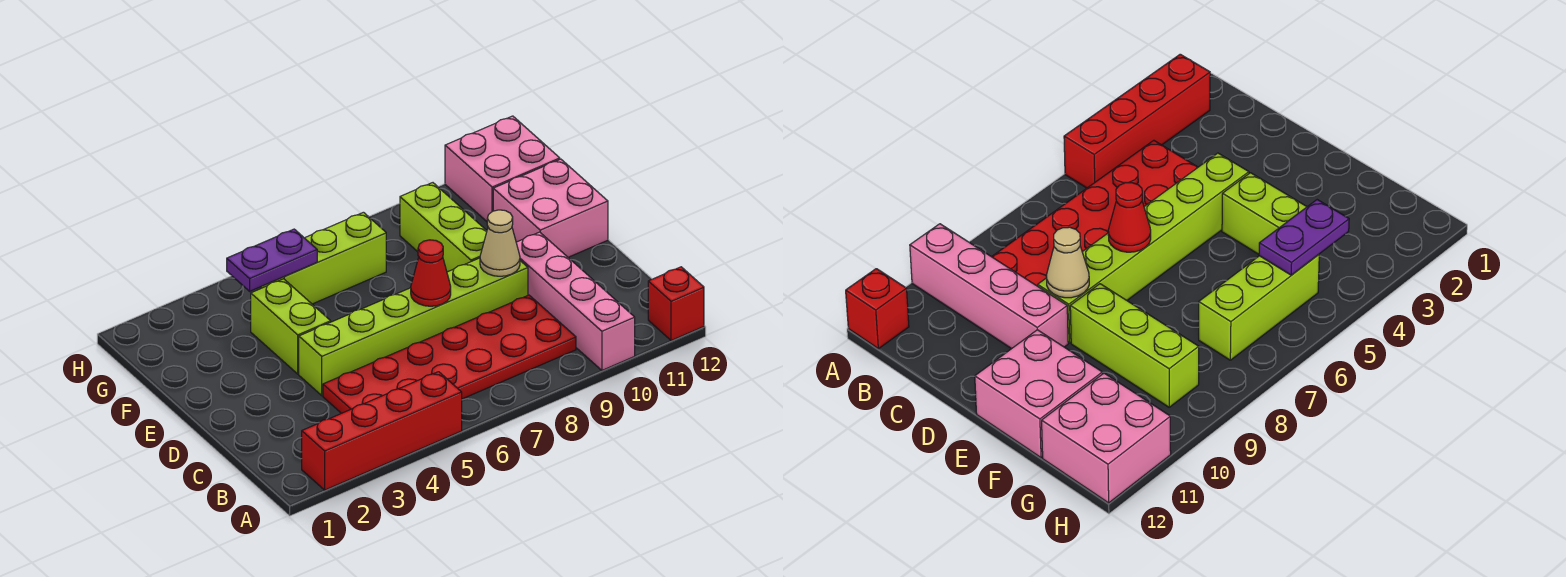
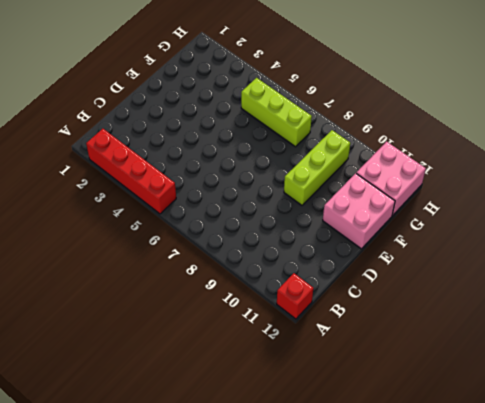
none -> pink 1x4 brick [516,232,635,370]
none -> red 2x6 plate [323,295,576,413]
none -> lime 1x6 brick [299,258,528,396]

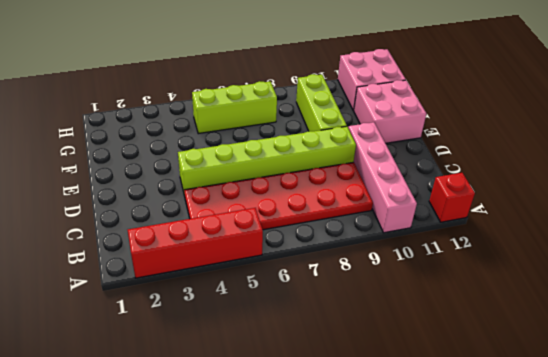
none -> lime 1x2 brick [251,279,331,374]
none -> red 1x1 cone [411,240,451,306]
none -> tan 1x1 cone [480,210,520,276]

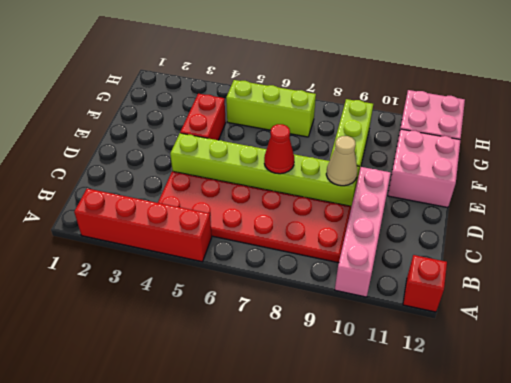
red 1x2 brick [180,94,226,140] -> lime 1x2 brick [251,279,331,374]
none -> purple 1x2 plate [227,229,317,291]

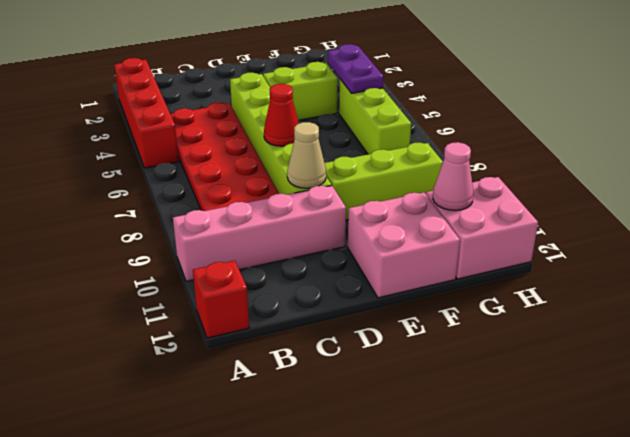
pink 1x1 cone [433,142,473,211] -> none

